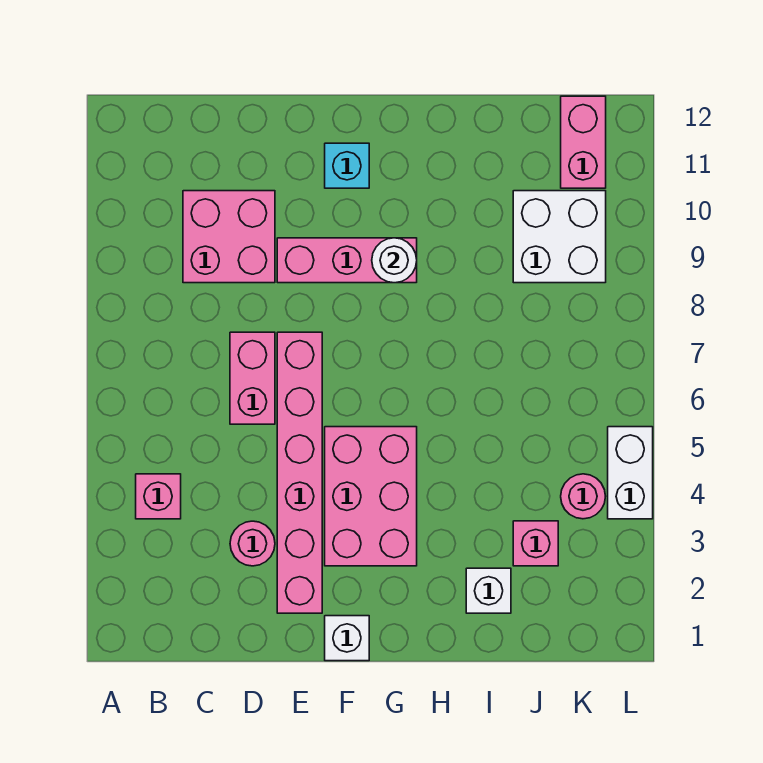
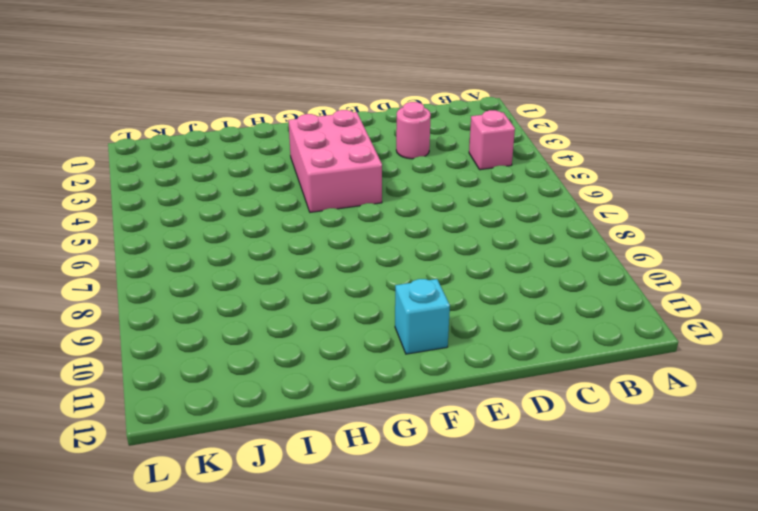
none -> pink 2x2 brick [183,191,275,283]
none -> pink 1x2 brick [230,332,275,424]
none -> pink 1x6 brick [277,332,322,613]

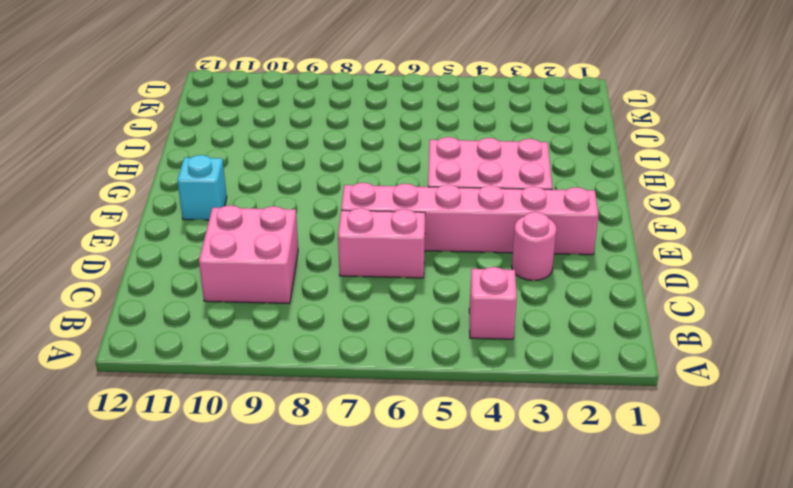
none -> pink 1x3 brick [277,238,417,283]
none -> white 1x1 brick [325,616,369,661]
none -> white 1x1 brick [466,568,511,613]

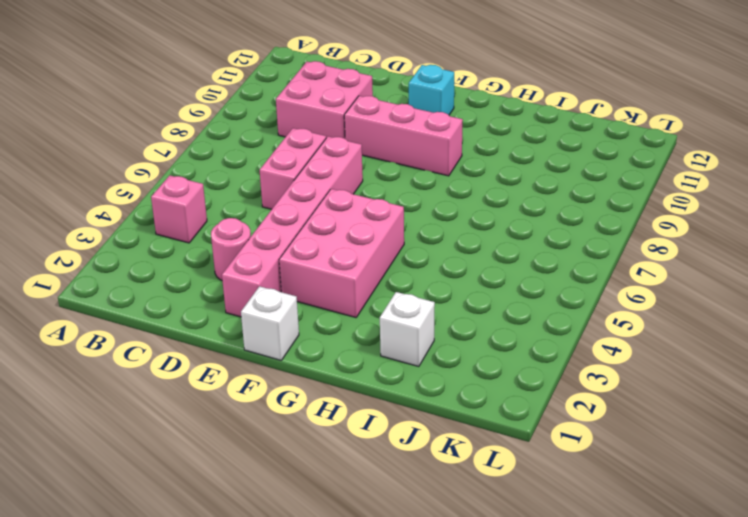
none -> pink 1x1 brick [513,521,558,566]
none -> white 2x2 brick [513,191,606,283]
none -> pink 1x1 round brick [561,474,606,519]

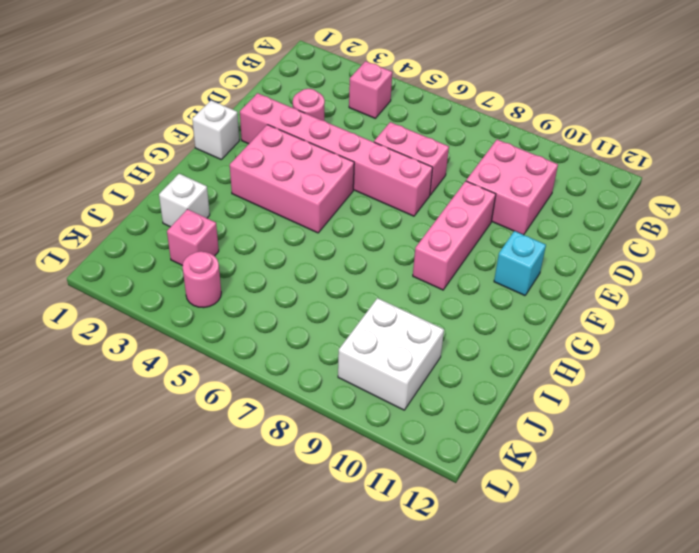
none -> pink 1x2 brick [561,96,606,188]
none -> white 1x2 brick [608,427,653,519]
none -> white 1x1 round brick [372,238,417,283]

